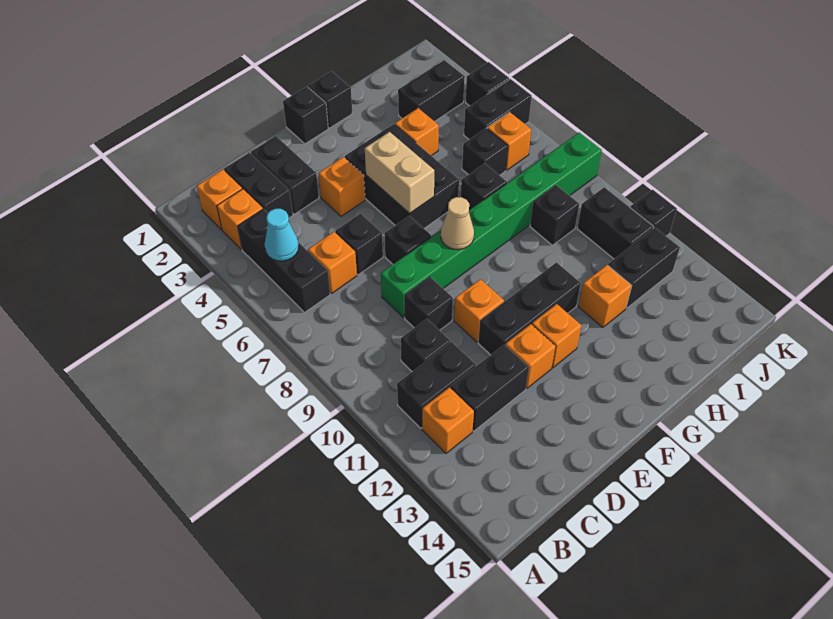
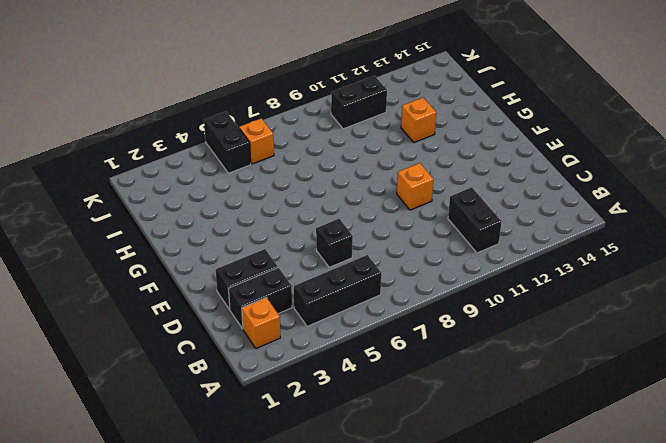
none -> orange 1x1 brick [217,189,263,249]
none -> orange 1x1 brick [422,387,474,453]
none -> orange 1x1 brick [308,232,357,293]
none -> black 1x1 brick [401,319,451,372]

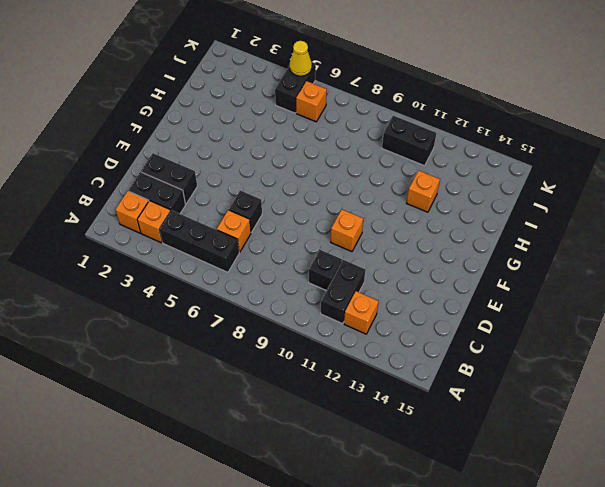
yellow 1x1 cone [290,41,312,76] -> none
none -> black 1x2 brick [451,345,529,431]
none -> green 1x8 brick [381,132,602,317]
none -> black 1x1 brick [404,277,453,330]
none -> orange 1x1 brick [319,157,365,216]

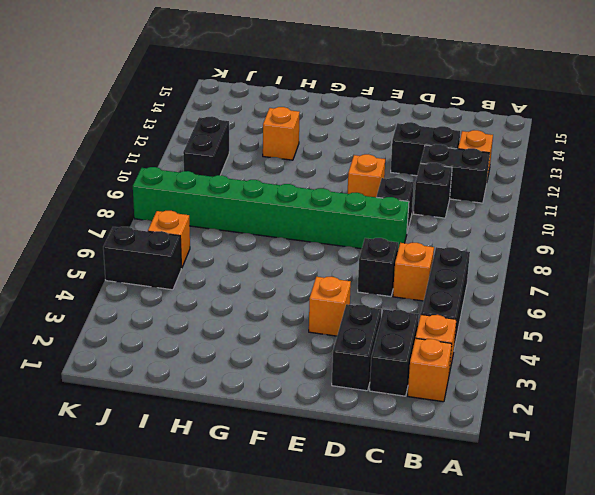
none -> black 1x1 brick [384,216,431,264]
none -> black 1x3 brick [478,262,581,355]
none -> orange 1x1 brick [505,324,556,388]
none -> black 1x1 brick [283,86,328,144]

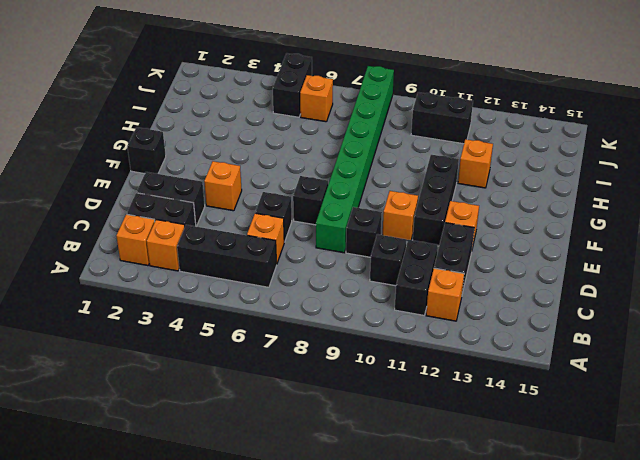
none -> black 2x3 brick [345,124,459,228]
none -> orange 1x1 brick [532,304,581,368]
none -> black 1x1 brick [308,71,352,128]
none -> orange 1x1 brick [395,108,439,156]

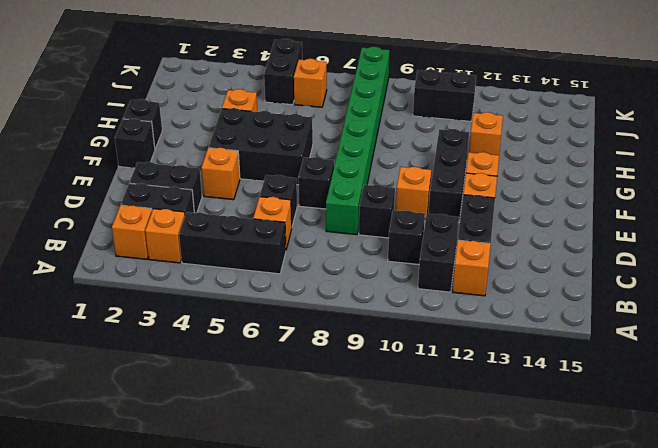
none -> black 1x1 brick [461,164,507,210]
none -> black 1x2 brick [398,60,465,121]
none -> black 1x1 brick [462,128,508,175]
none -> black 1x1 brick [530,185,579,245]

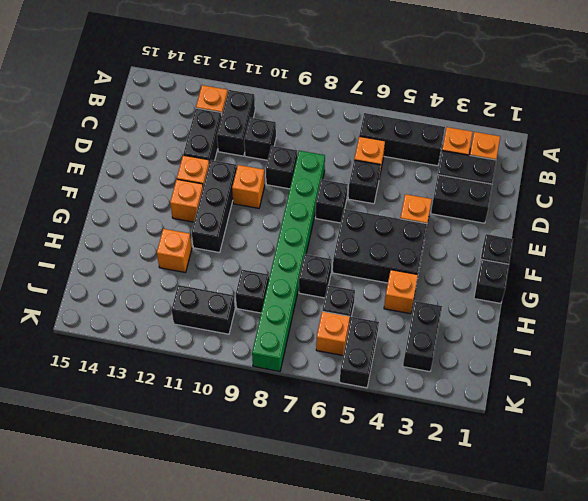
none -> black 1x2 brick [608,228,680,308]
none -> black 1x1 brick [466,62,509,106]
none -> black 1x1 brick [630,190,677,236]
none -> cyan 1x1 cone [265,209,299,261]

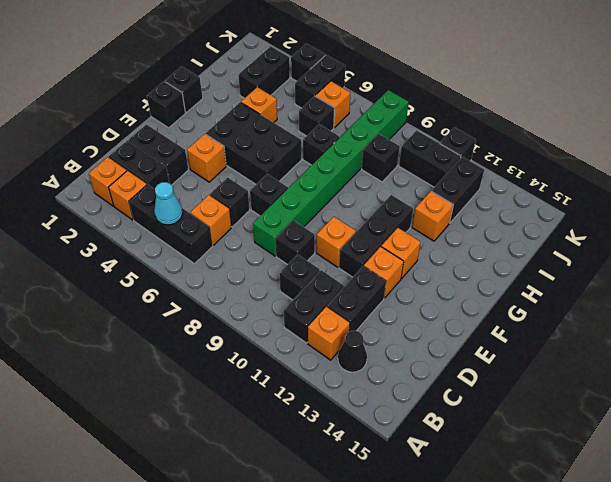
black 1x1 cone [338,331,367,372] -> none
none -> tan 1x2 brick [365,132,434,214]
none -> tan 1x1 cone [441,197,474,250]

